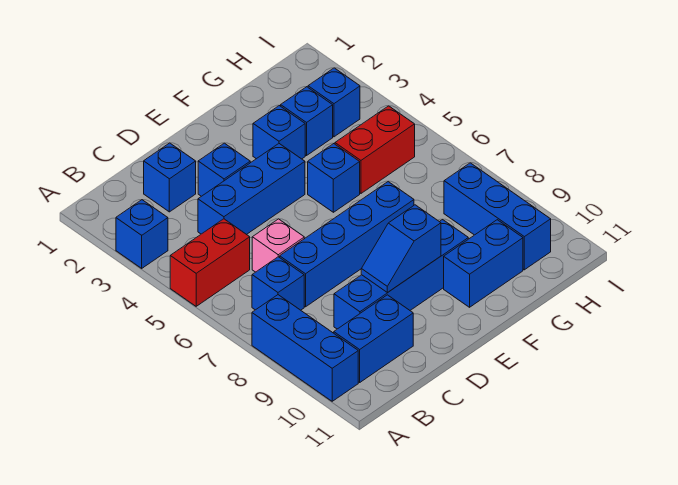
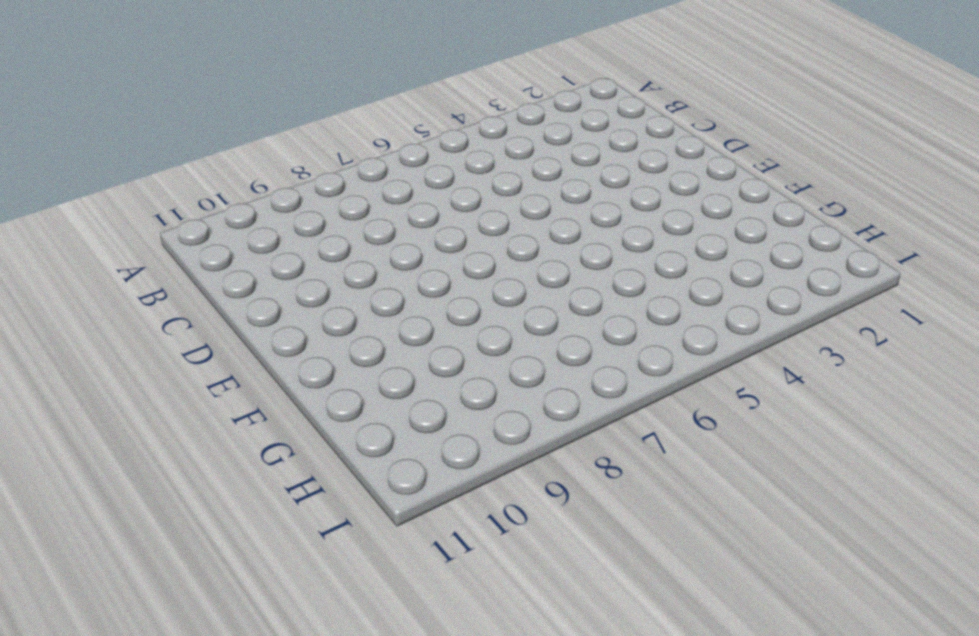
none -> blue 1x1 brick [116,200,168,268]
none -> red 1x2 brick [170,219,250,306]
none -> blue 1x3 brick [252,295,358,401]

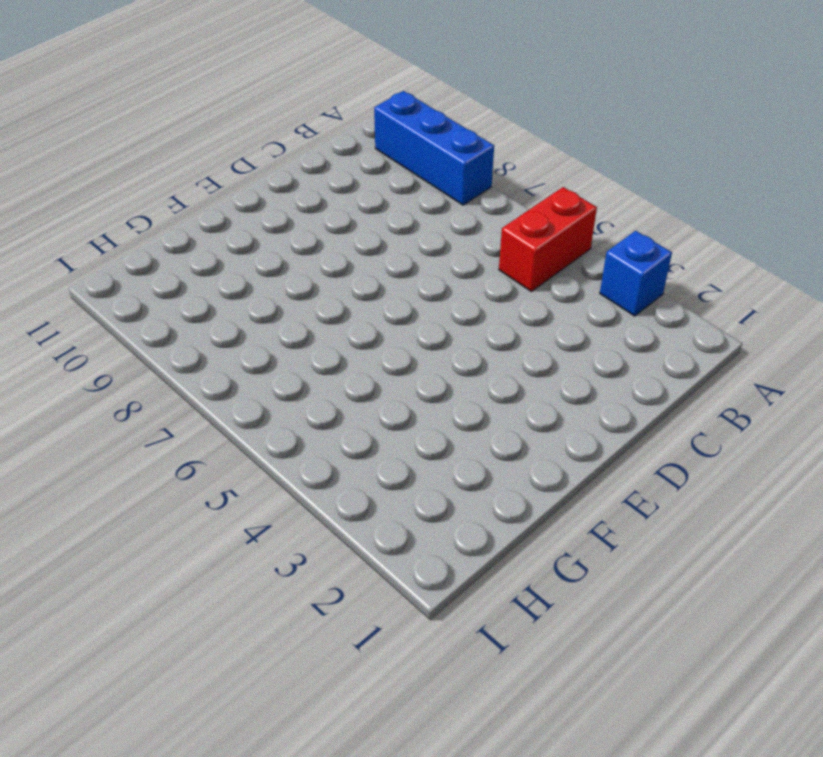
none -> blue 1x1 brick [252,257,304,310]
none -> blue 1x2 brick [334,295,413,382]
none -> blue 1x1 brick [144,143,196,212]

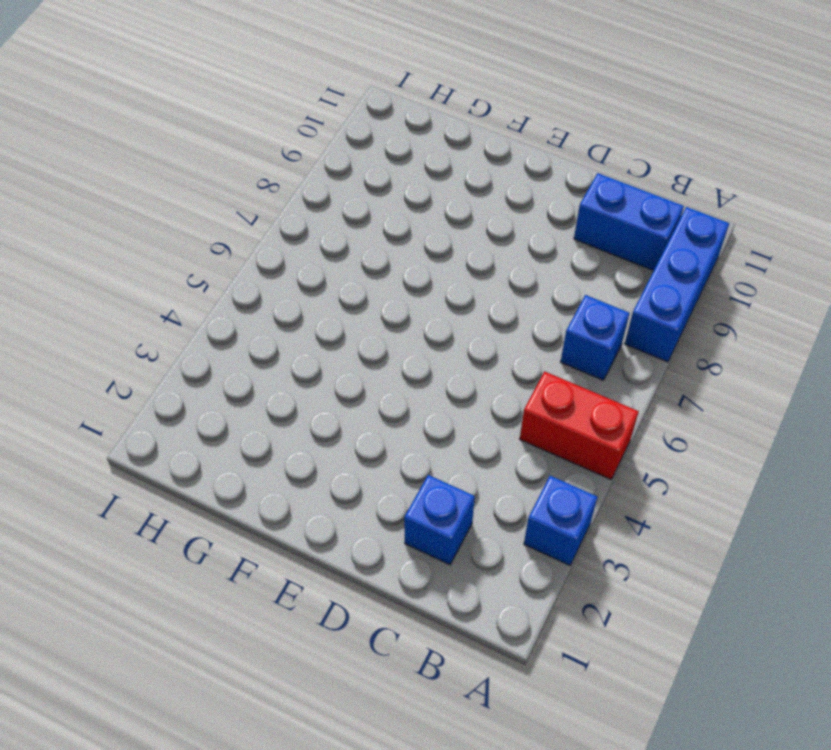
none -> blue 1x3 brick [198,144,305,235]
none -> pink 1x1 brick [252,219,304,272]
none -> blue 1x4 brick [280,182,414,307]

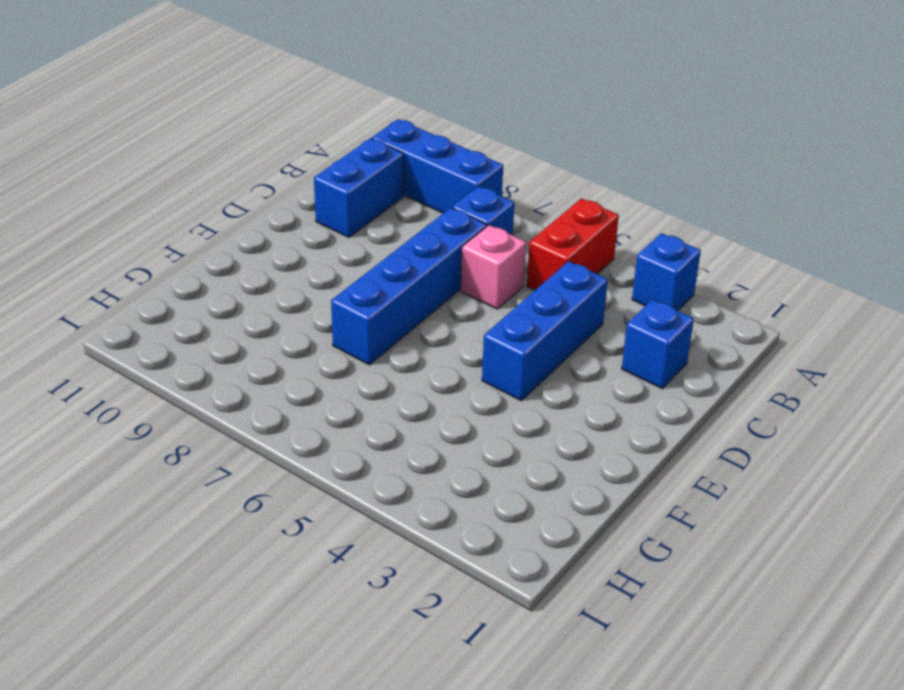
none -> blue 1x4 brick [334,219,468,329]
none -> blue 1x1 brick [198,143,250,196]
none -> blue 1x1 brick [253,106,305,159]

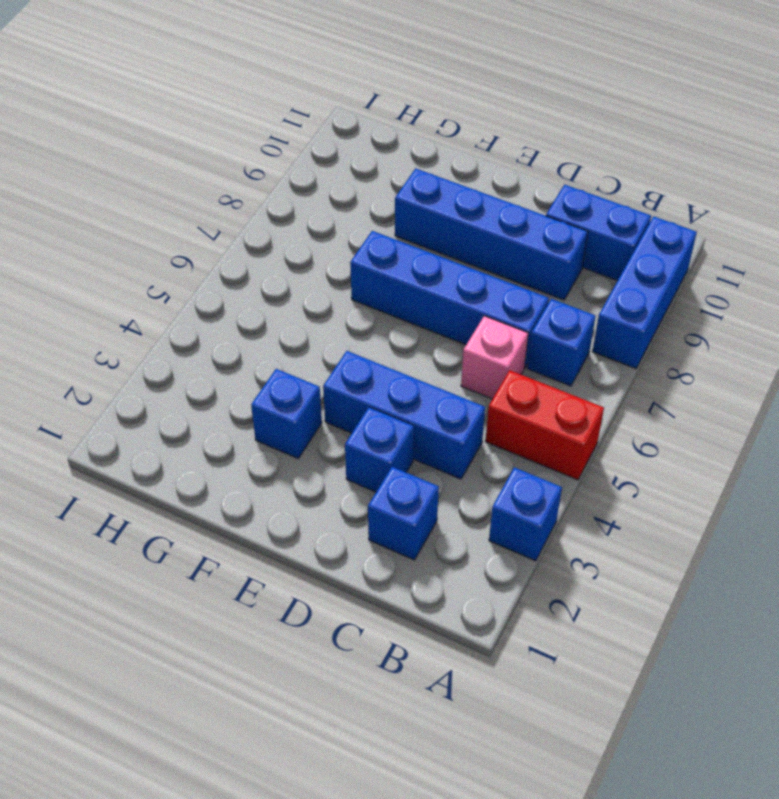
none -> blue 1x1 brick [308,144,360,212]
none -> blue 1x2 brick [444,220,523,307]
none -> blue 1x1 brick [281,87,333,156]

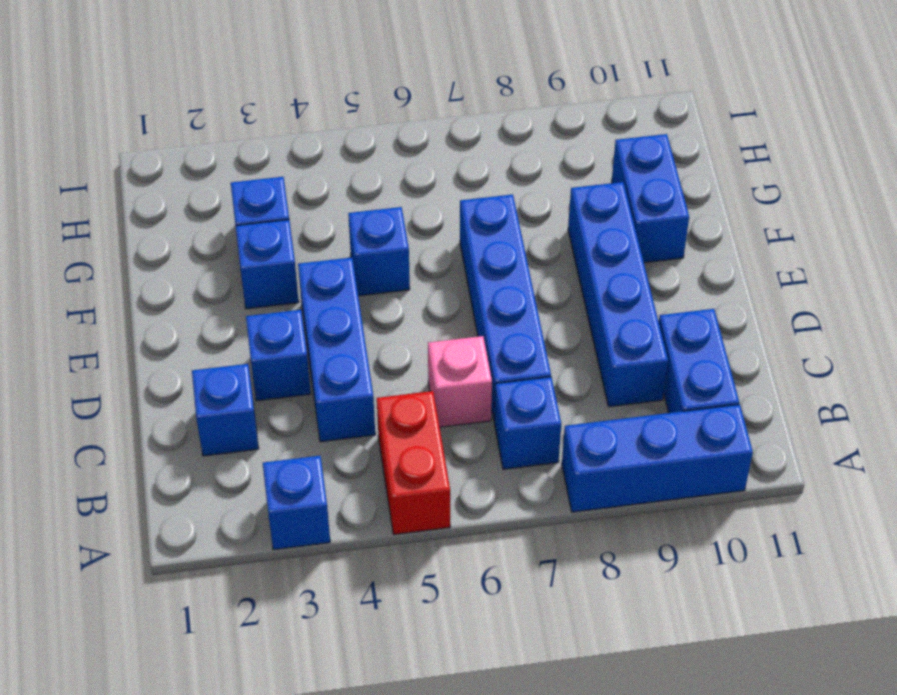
none -> red 1x2 brick [335,106,415,193]
none -> blue 1x1 brick [308,68,360,137]
none -> blue 1x3 brick [444,163,551,270]

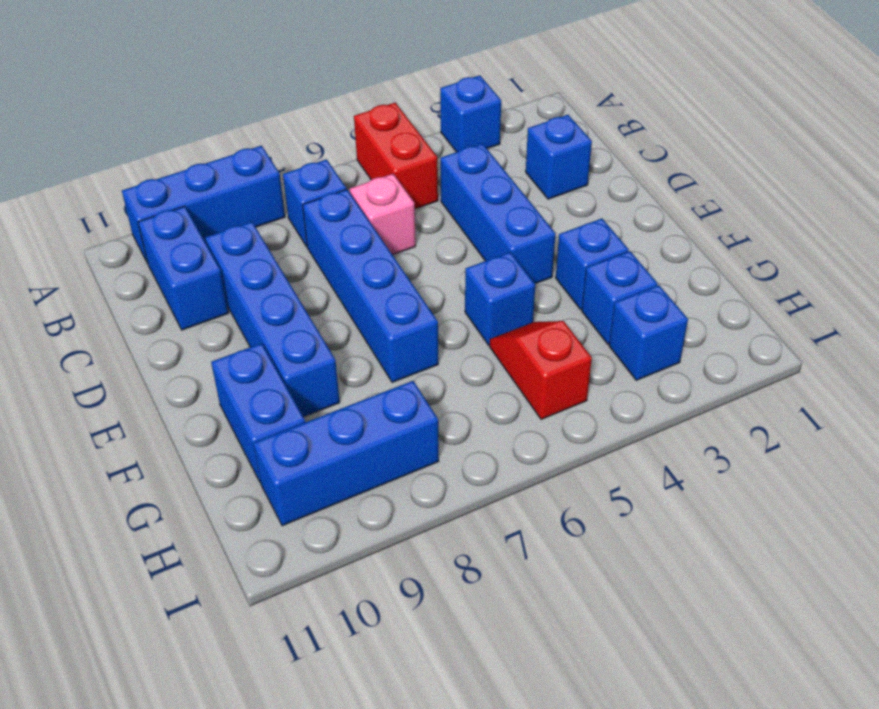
red 1x2 slope [490,321,592,419] -> red 1x2 brick [335,106,415,193]
none -> blue 1x1 brick [198,143,250,196]
none -> blue 1x2 slope [361,205,441,293]

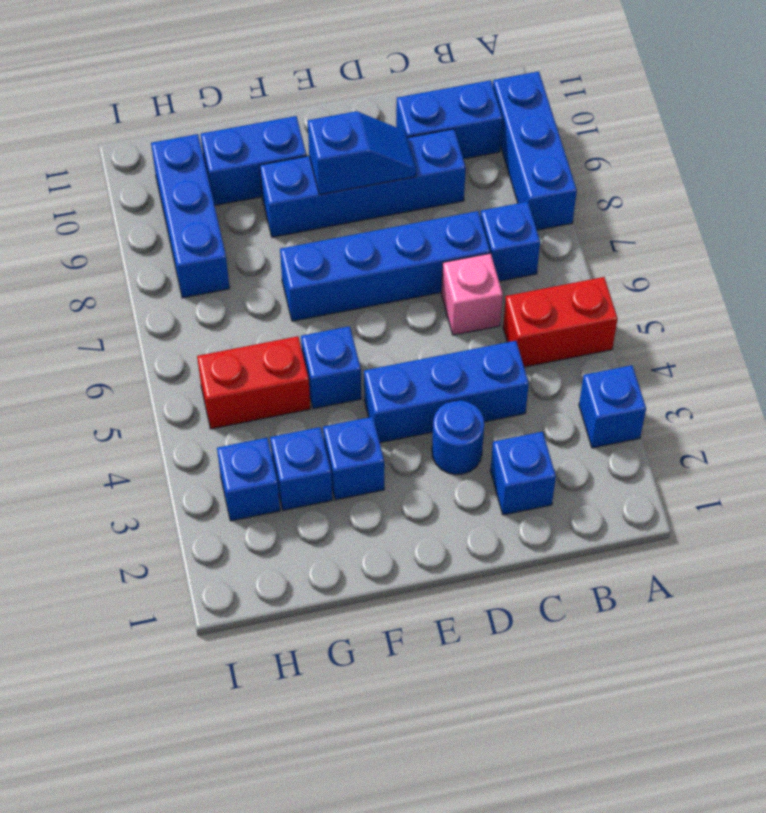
blue 1x1 round brick [432,400,484,475] -> blue 1x1 brick [198,143,250,196]

